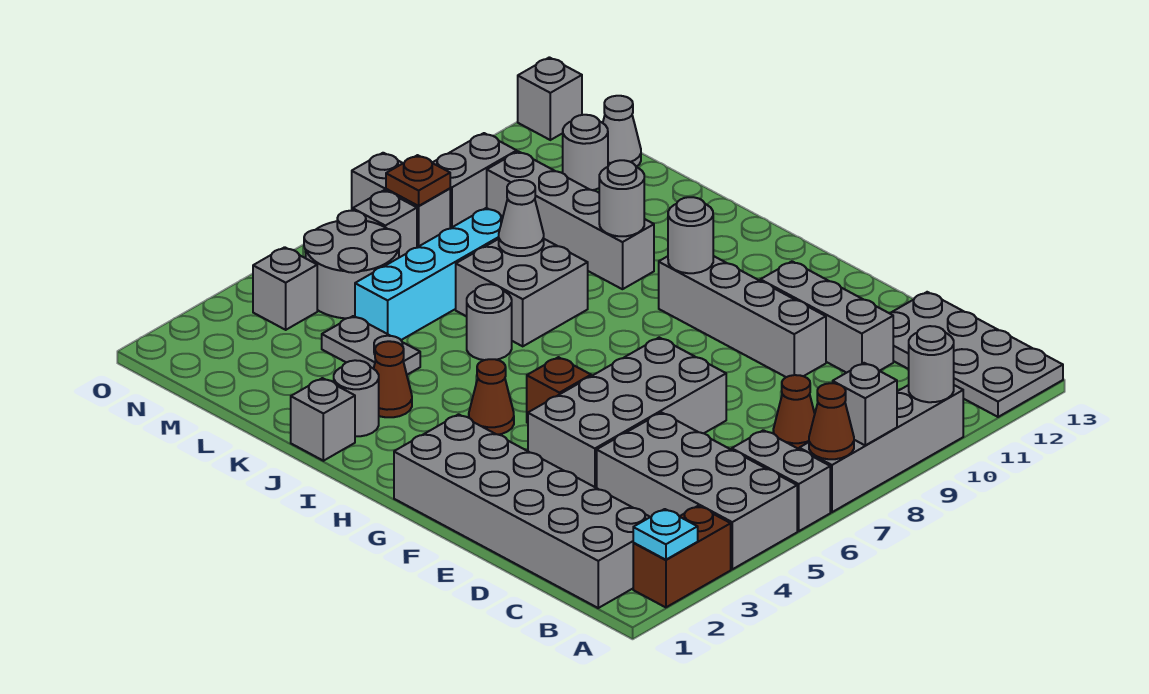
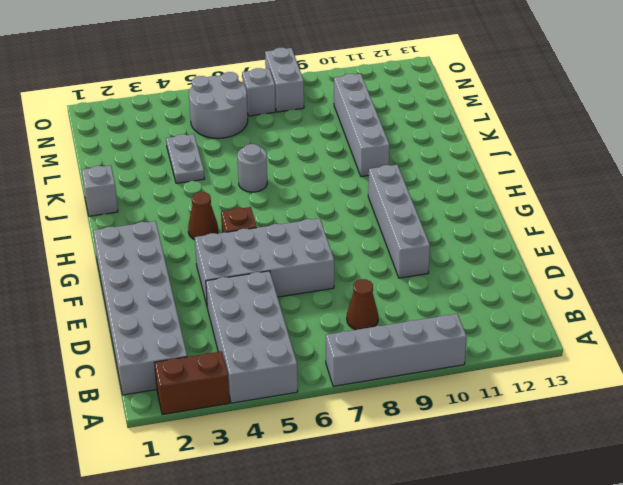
none -> grey 1x2 brick [732,430,830,531]
none -> grey 2x4 plate [890,292,1063,417]
none -> grey 1x3 brick [760,261,893,373]
none -> grey 1x1 round brick [334,360,379,436]

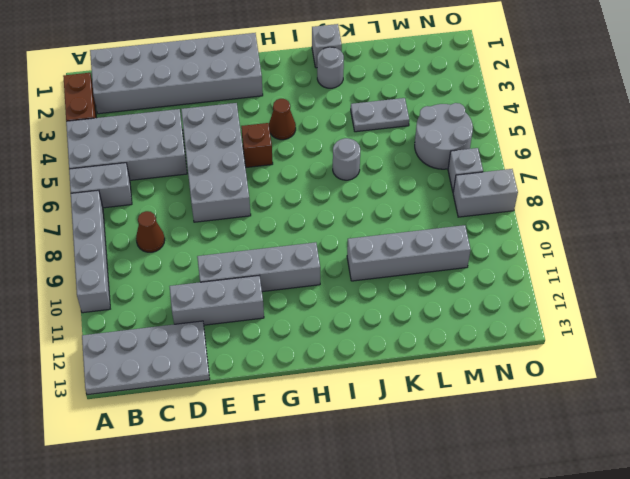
none -> brown 1x1 cone [374,341,412,417]
none -> grey 2x2 brick [456,239,588,346]
none -> cyan 1x4 brick [355,208,503,340]
none -> grey 1x1 round brick [563,115,608,190]

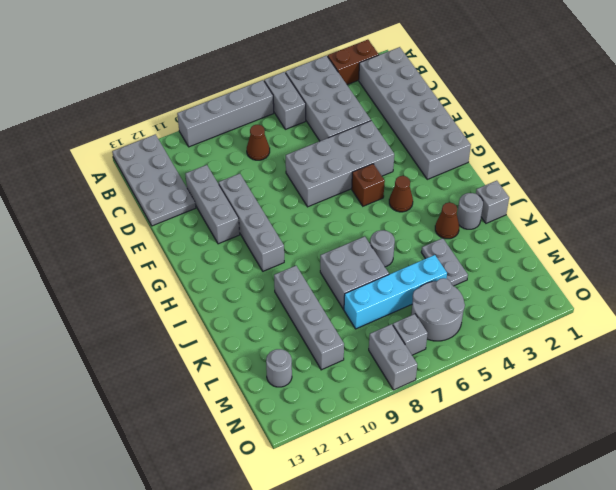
none -> grey 1x1 cone [603,96,641,167]
none -> grey 1x1 brick [253,247,317,330]
none -> grey 1x2 brick [432,133,517,228]
none -> grey 1x1 brick [518,57,582,140]

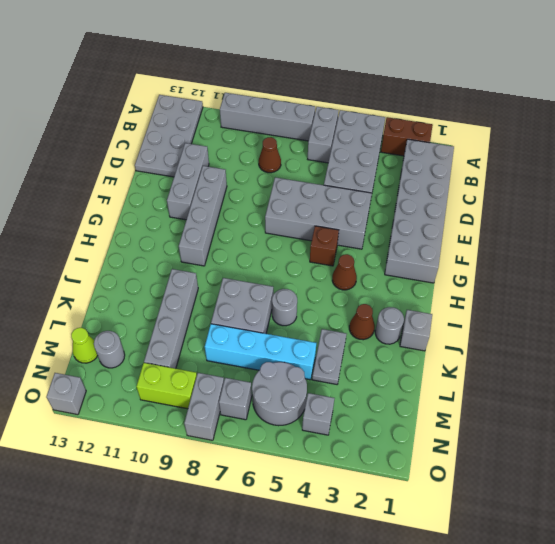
lime 1x1 cone [71,328,98,363] -> grey 1x1 cone [603,96,641,167]
lime 1x2 brick [136,363,197,409] -> grey 1x2 brick [432,133,517,228]
none -> cyan 1x1 plate [633,509,698,560]
none -> brown 1x1 cone [809,383,854,459]
none -> grey 1x1 brick [833,363,897,445]
none -> grey 1x1 round brick [909,326,954,402]

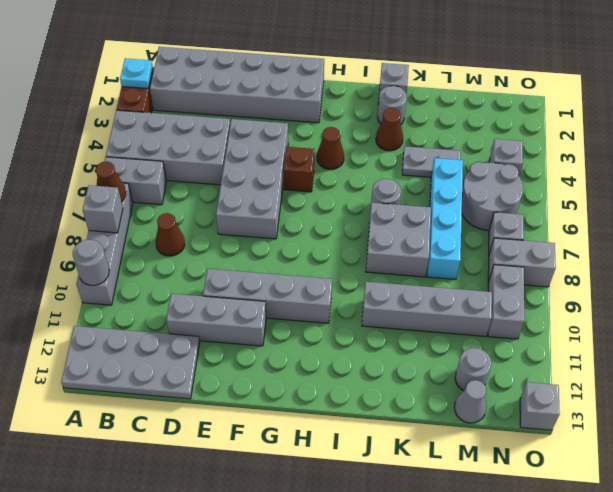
none -> grey 1x1 round brick [668,197,713,273]
none -> grey 1x1 round brick [599,160,644,236]
none -> grey 1x1 cone [499,180,544,256]
none -> brown 1x1 plate [386,155,450,206]

